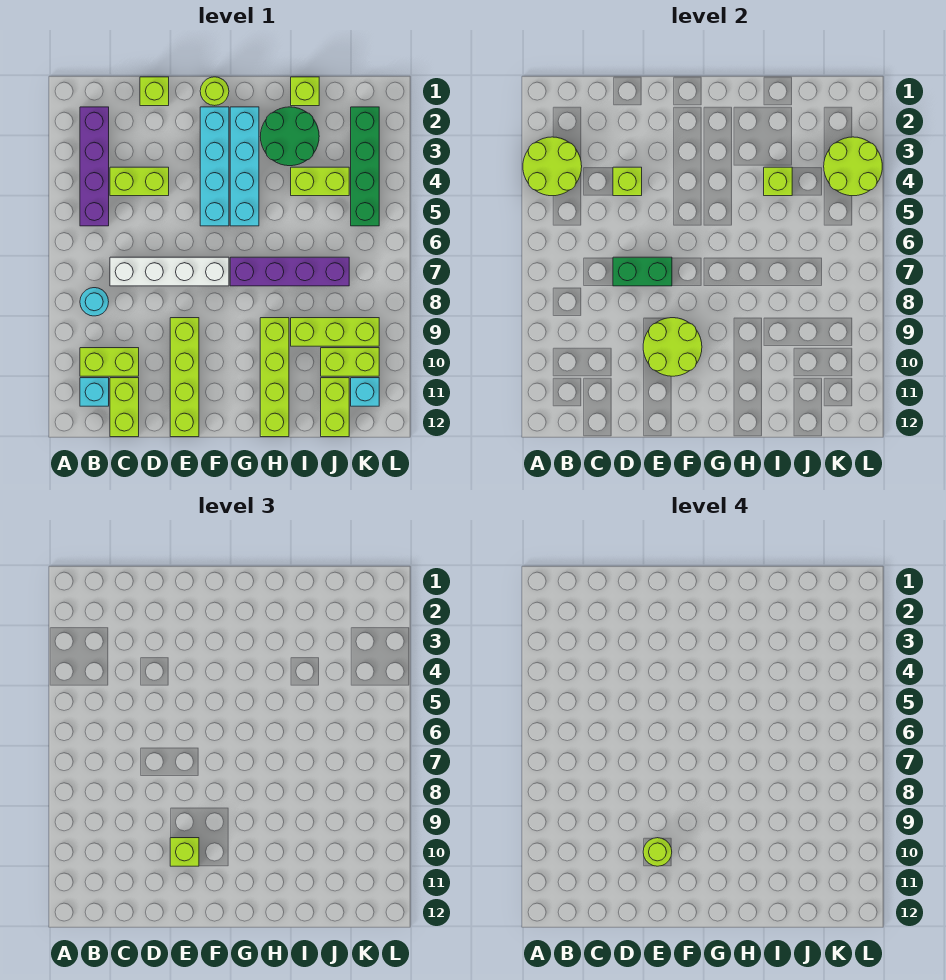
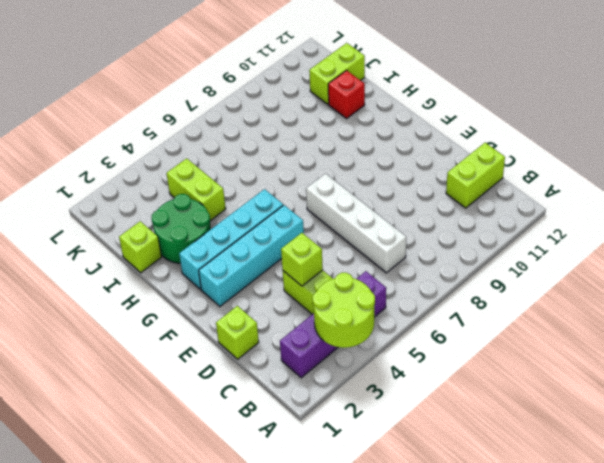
red 1x1 brick [328,70,365,118] -> none
none -> cyan 1x1 round brick [80,288,109,316]
none -> lime 1x2 brick [80,348,139,376]
none -> cyan 1x1 brick [80,378,109,406]
none -> lime 1x4 brick [170,318,199,437]

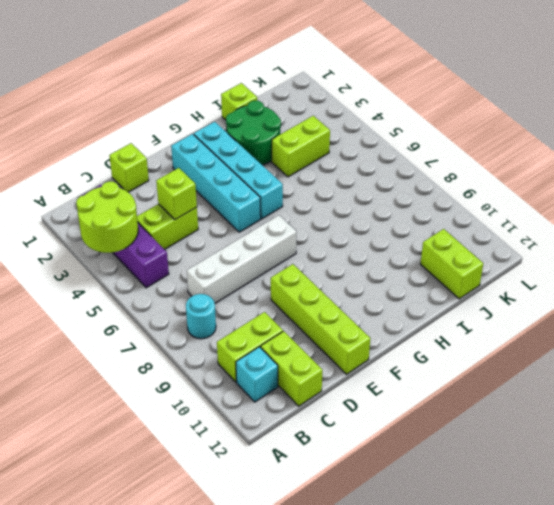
none -> lime 1x1 round brick [200,77,229,106]
none -> purple 1x4 brick [230,257,349,286]
none -> lime 1x4 brick [260,318,289,437]
none -> lime 1x3 brick [291,318,379,346]

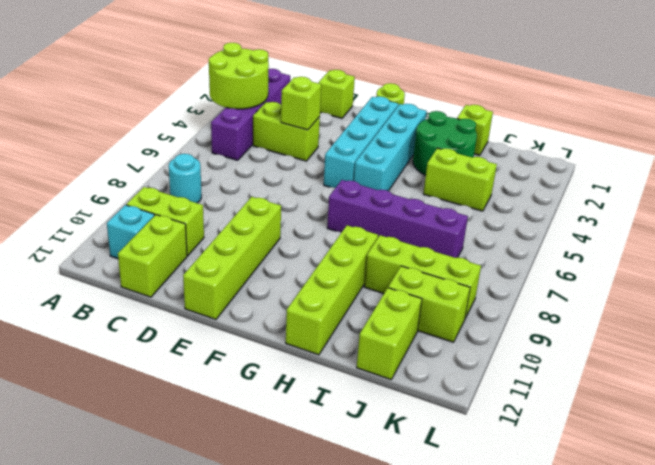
none -> white 1x4 brick [110,257,229,286]
none -> green 1x4 brick [351,107,379,226]
none -> cyan 1x1 brick [351,378,379,406]
none -> green 1x2 brick [613,257,672,286]

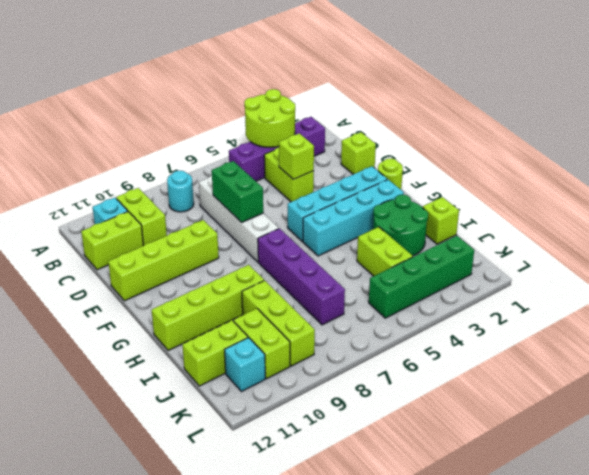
none -> lime 2x2 round brick [643,318,702,376]
none -> lime 1x1 brick [764,167,792,196]
none -> lime 2x2 round brick [824,137,882,196]
none -> lime 1x1 brick [170,838,199,866]

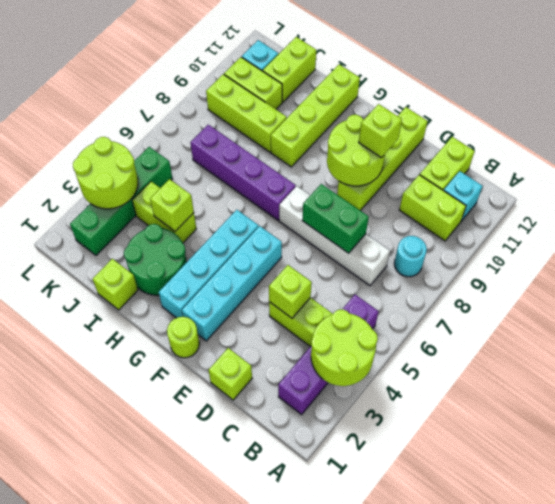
none -> lime 1x1 round brick [643,838,672,866]

